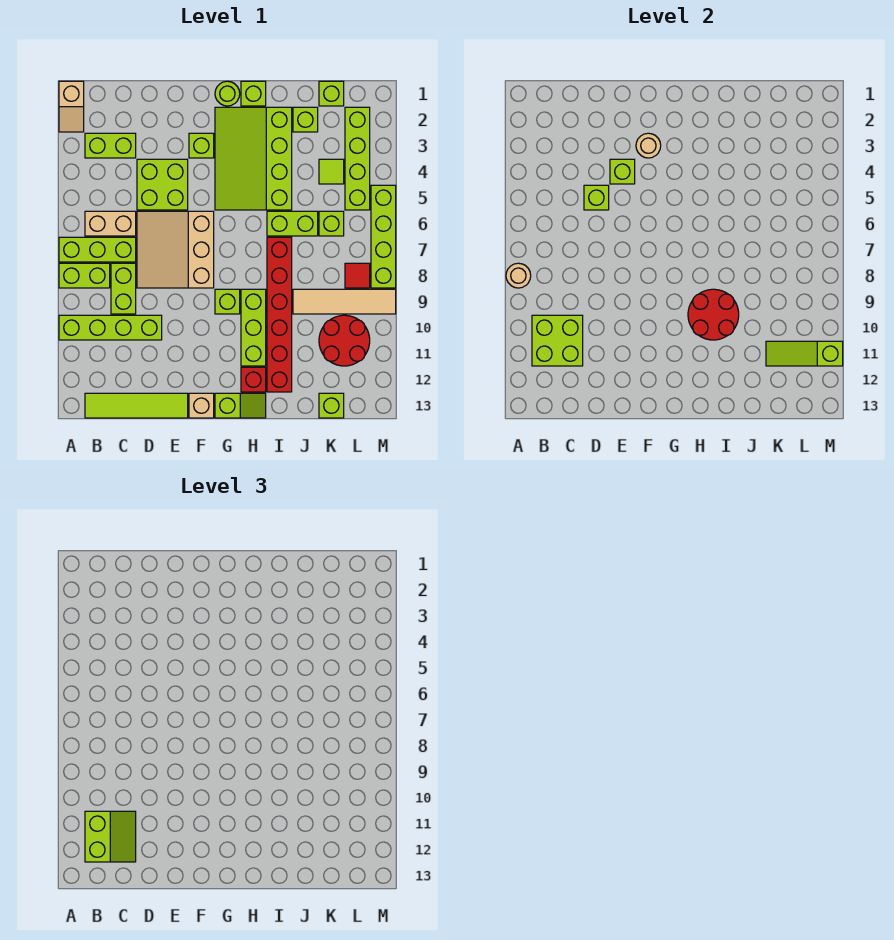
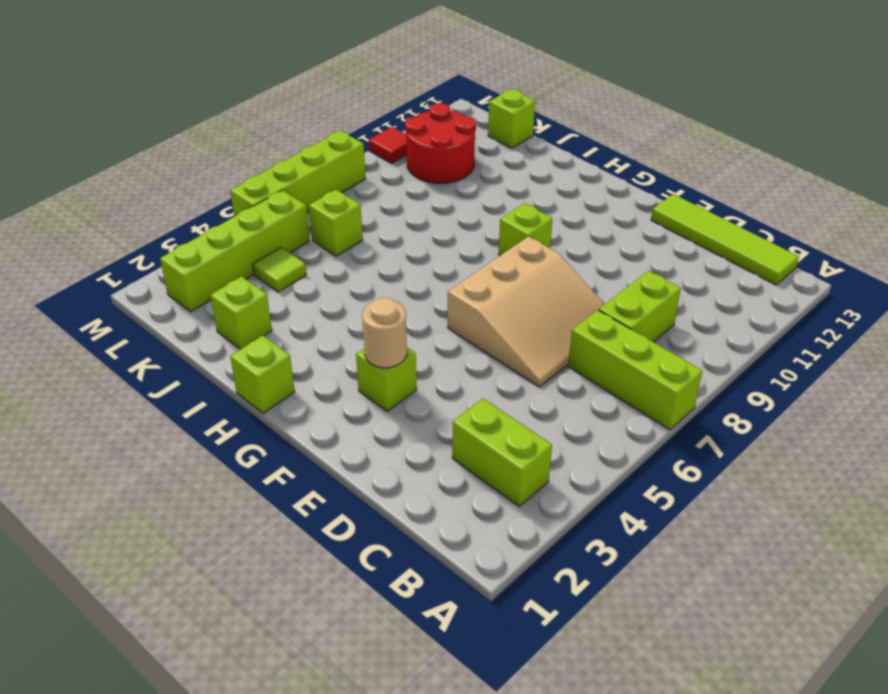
red 1x1 tile [369,127,407,163] -> red 1x1 tile moved to [345,263,370,288]
none -> tan 1x2 slope [59,81,84,132]
none -> lime 1x2 brick [59,263,110,288]
none -> lime 1x4 brick [59,315,162,340]
none -> tan 1x2 brick [85,211,136,236]

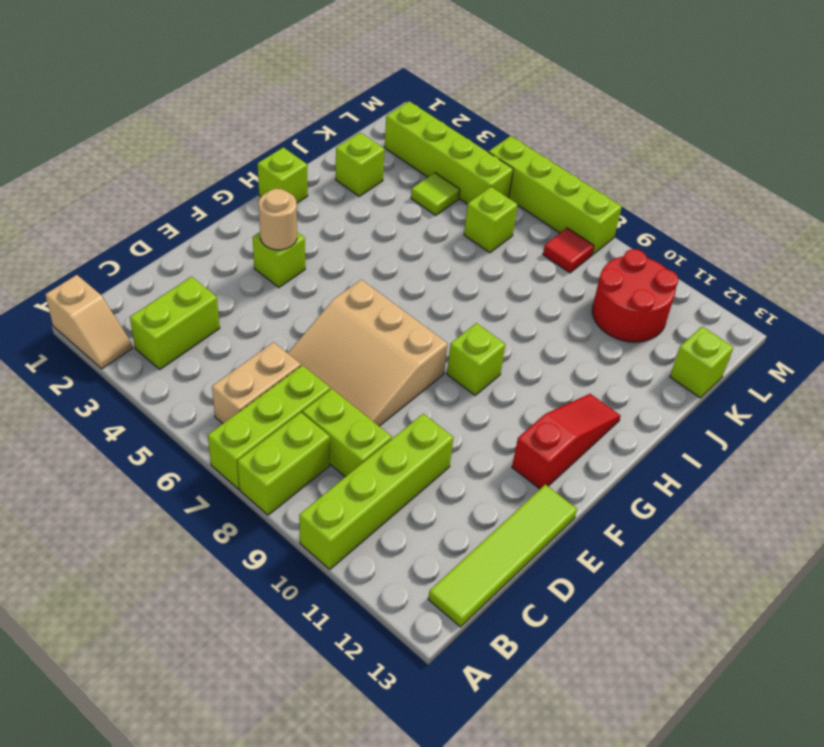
red 1x3 slope [512,394,621,489] -> red 1x1 brick [241,367,266,392]
none -> lime 2x2 brick [137,159,188,210]
none -> tan 1x1 brick [189,393,214,418]
none -> lime 1x1 round brick [215,81,240,106]
none -> lime 3x4 slope [215,107,292,210]

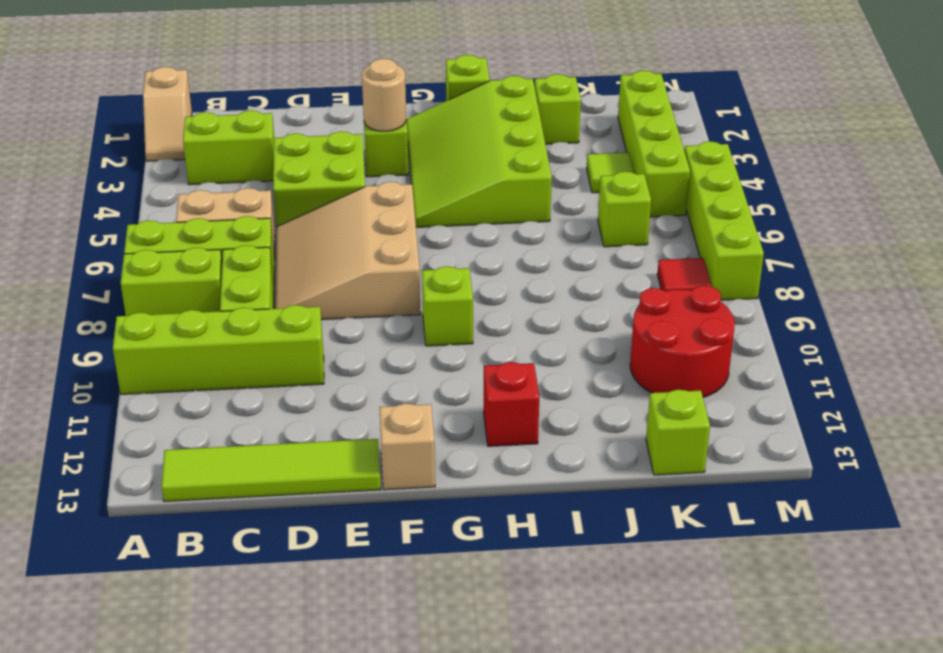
none -> lime 1x1 round brick [215,81,240,106]
none -> lime 1x2 slope [215,393,266,418]
none -> lime 1x3 brick [241,289,266,366]
none -> lime 1x2 brick [267,211,318,236]

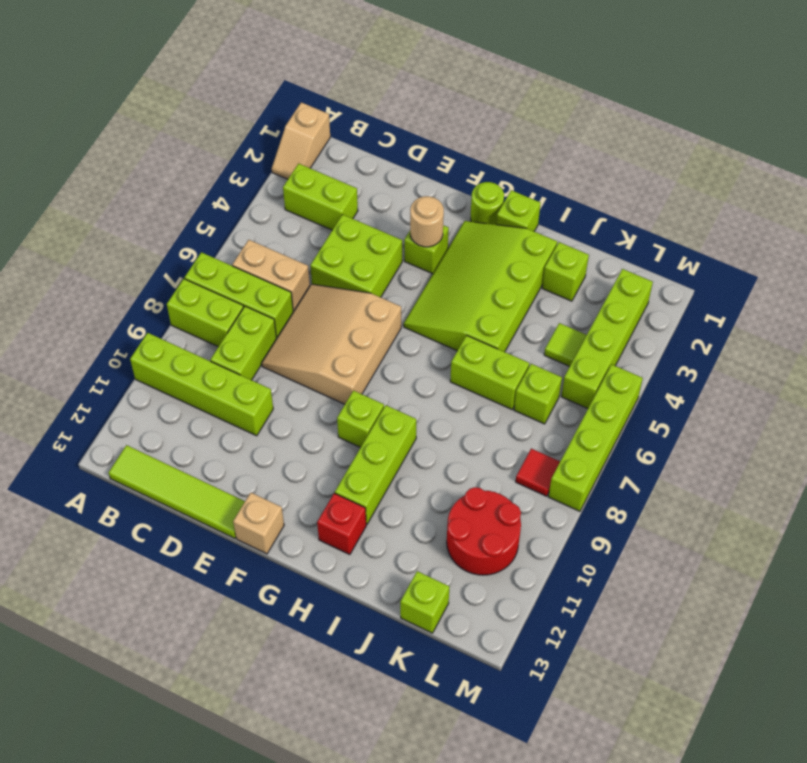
none -> lime 1x2 slope [215,393,266,418]
none -> red 1x6 brick [267,237,292,392]
none -> tan 1x4 tile [293,289,396,314]
none -> lime 1x1 brick [319,81,344,106]

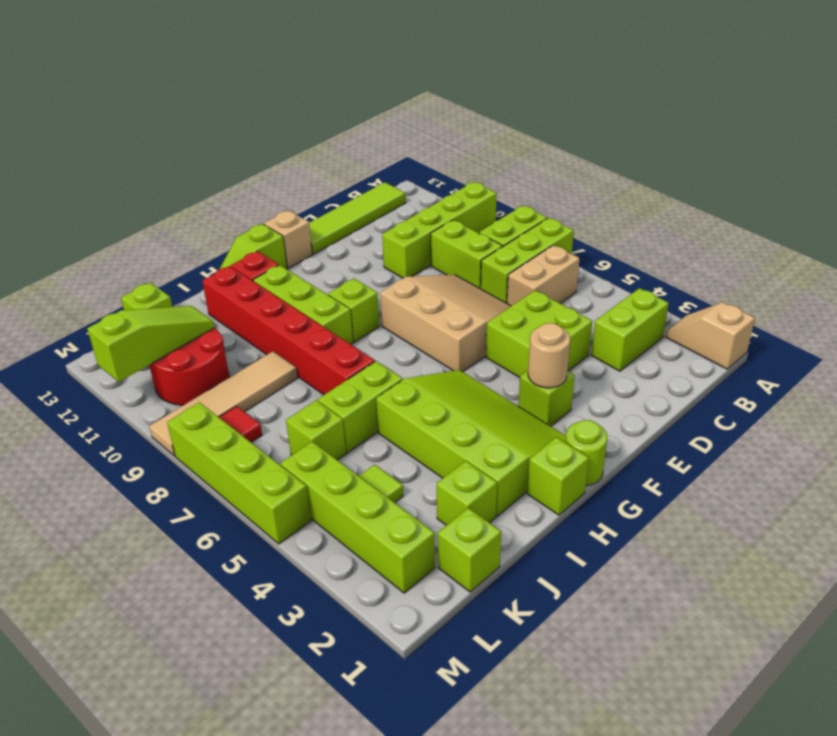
none -> tan 1x1 round brick [506,263,531,288]
none -> lime 2x2 brick [532,315,583,366]
none -> lime 1x1 brick [584,185,609,210]
none -> lime 1x1 brick [610,159,635,184]

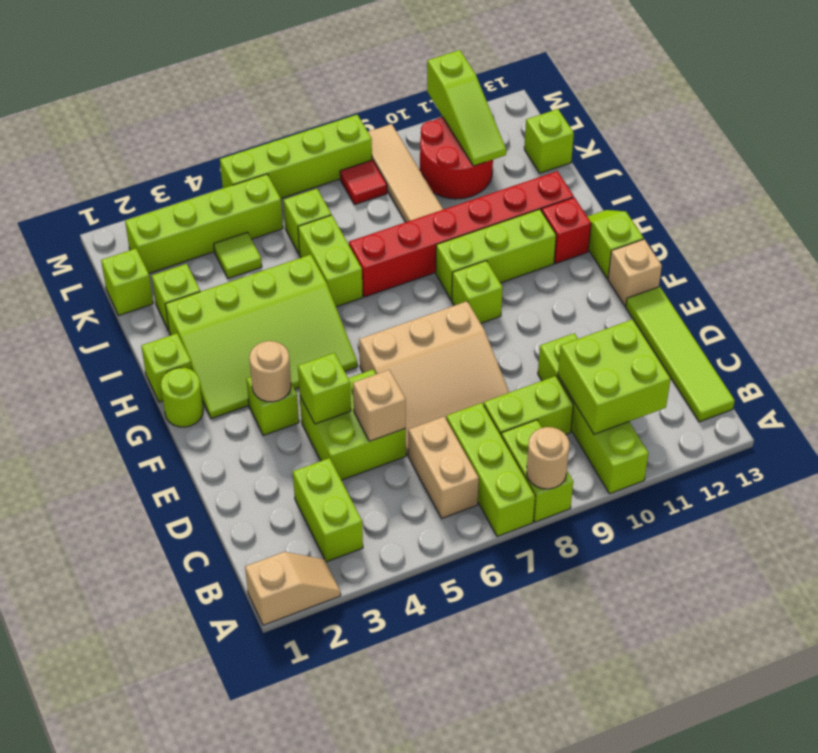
tan 1x1 brick [353,370,406,441] -> lime 1x1 brick [584,185,609,210]
none -> red 2x2 round brick [688,289,739,340]
none -> lime 2x2 slope [85,811,136,862]

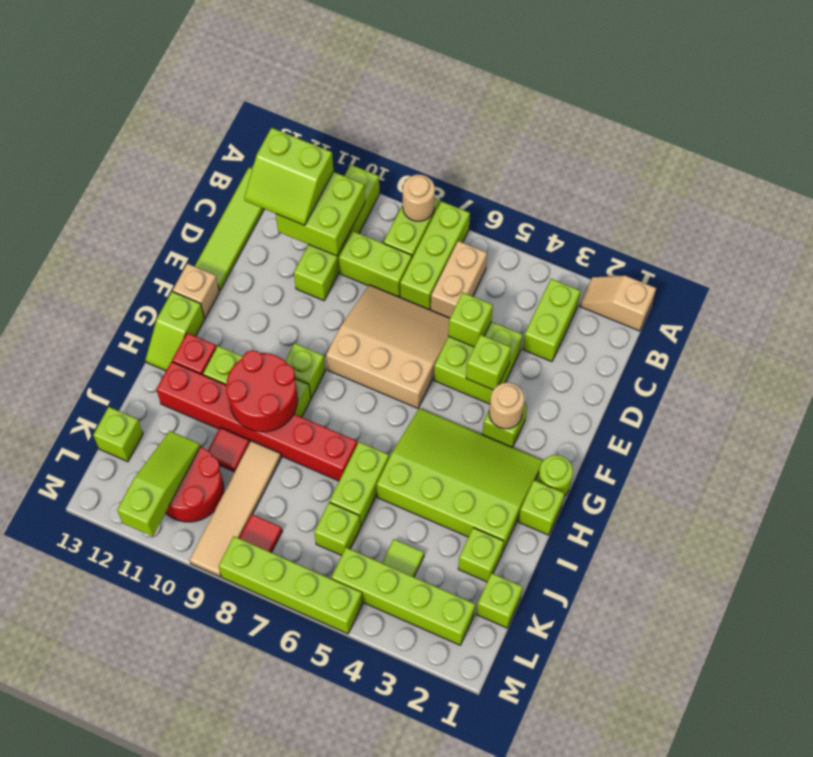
red 1x1 tile [208,427,250,472] -> none

